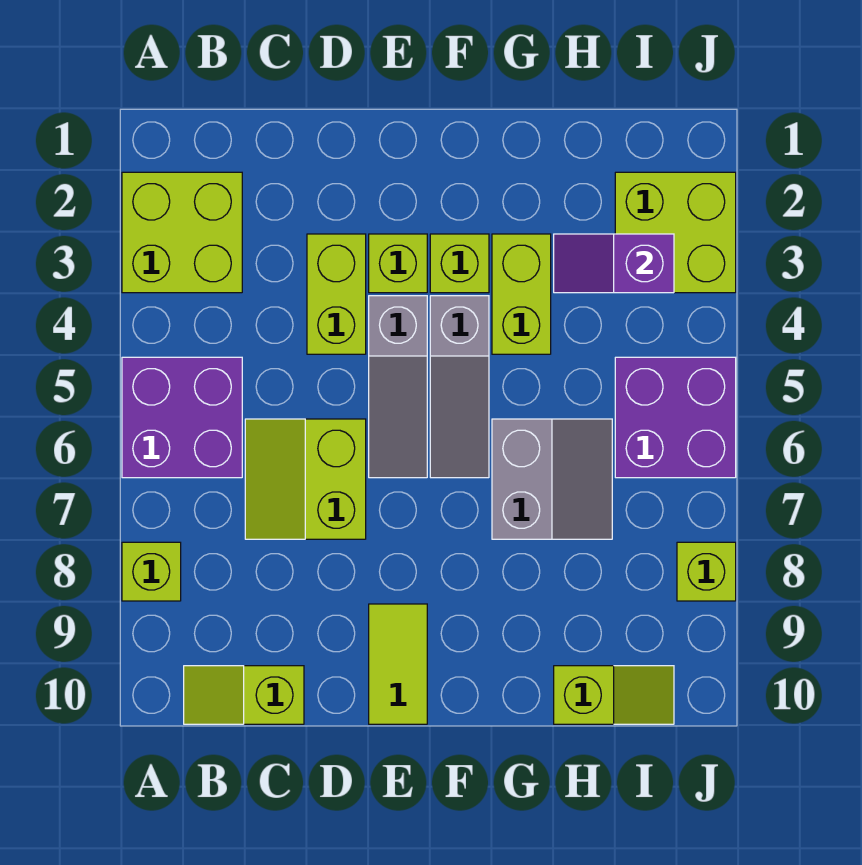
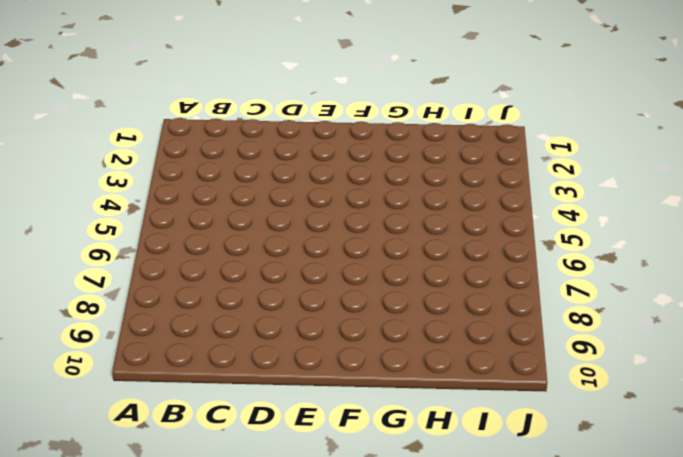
none -> lime 2x2 brick [122,172,242,293]
none -> purple 2x2 brick [122,357,242,478]
none -> lime 1x1 brick [122,542,181,601]

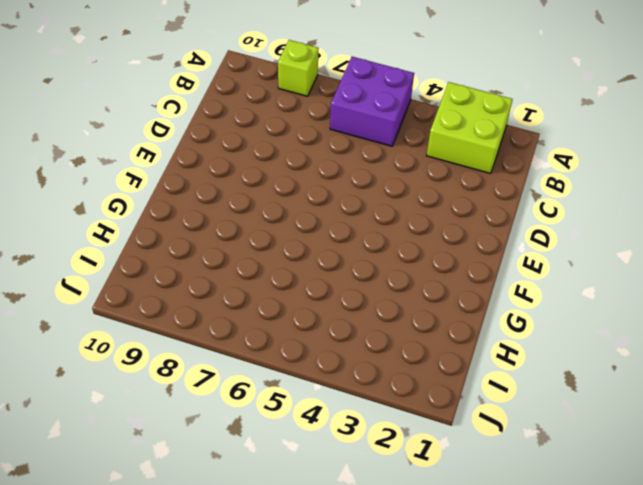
none -> lime 1x2 slope [184,666,304,724]
none -> lime 2x2 slope [245,419,366,539]
none -> lime 1x2 brick [307,234,366,354]

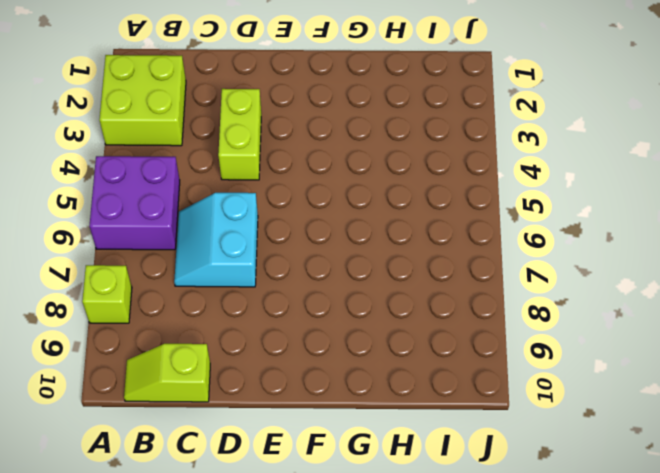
cyan 2x2 slope [174,193,258,287] -> lime 2x2 slope [245,419,366,539]
none -> lime 1x1 brick [369,234,427,293]
none -> grey 1x3 slope [369,296,427,478]
none -> lime 1x2 tile [369,604,427,724]

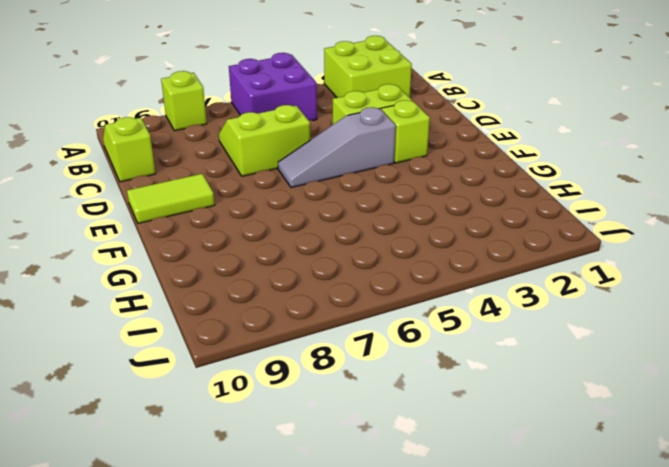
none -> lime 1x1 brick [430,234,489,293]
none -> grey 1x3 slope [430,296,489,478]
none -> lime 1x2 brick [492,234,551,354]

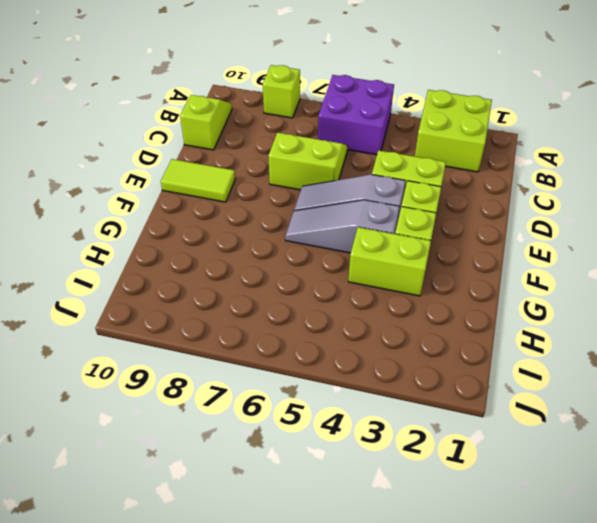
none -> grey 2x2 slope [492,419,612,539]
none -> lime 1x2 slope [554,666,674,724]
none -> lime 2x2 brick [615,172,736,293]

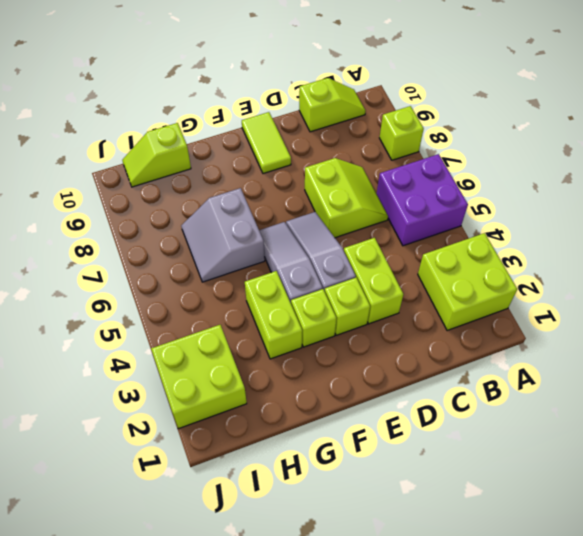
none -> purple 2x2 brick [615,357,736,478]
none -> lime 1x1 brick [677,542,736,601]
none -> purple 1x2 slope [554,234,674,293]

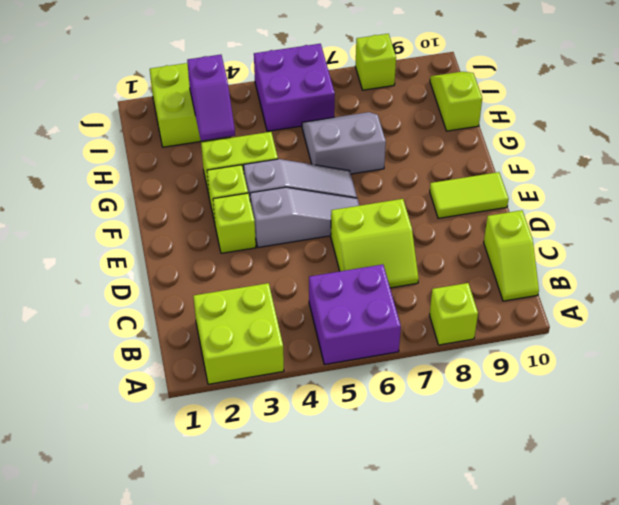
none -> lime 1x2 brick [307,234,366,354]

